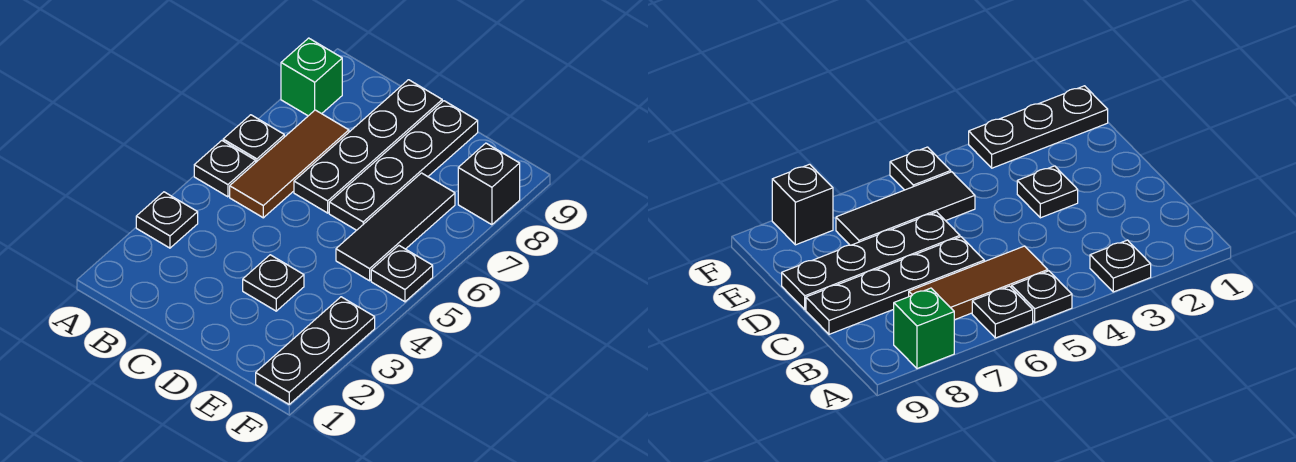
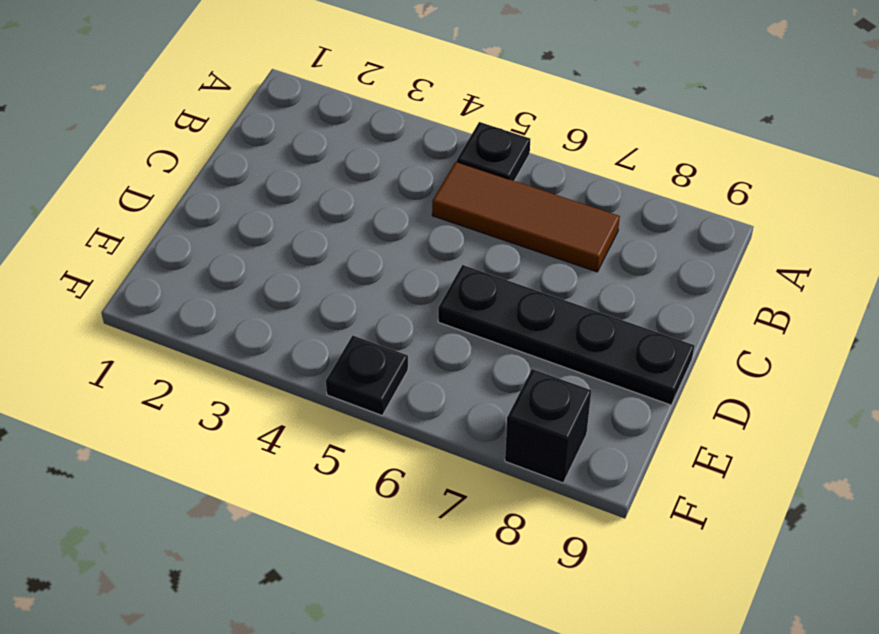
none -> black 1x1 plate [136,192,198,248]
none -> black 1x1 plate [223,115,284,162]
none -> green 1x1 brick [281,38,342,116]

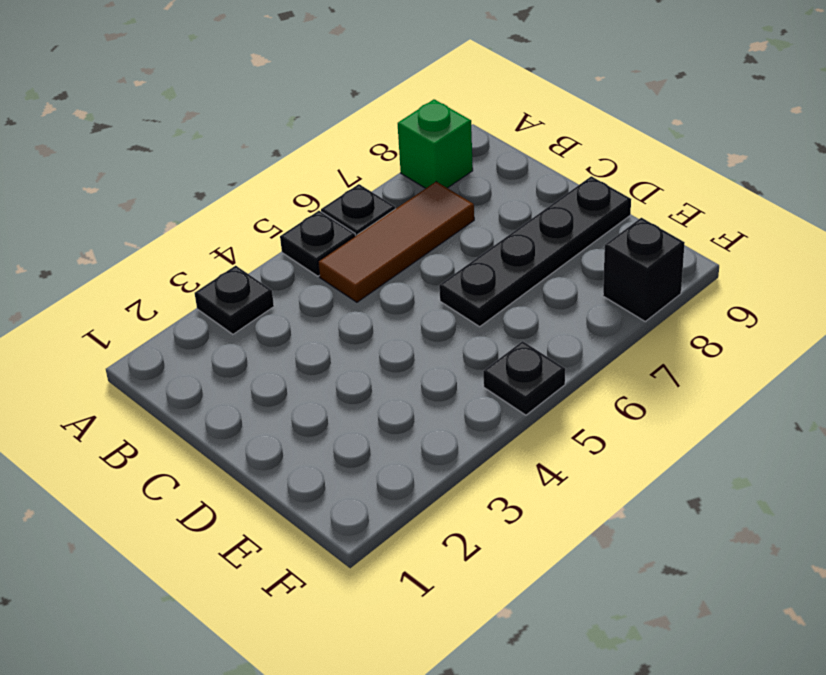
none -> black 1x4 plate [294,80,442,213]
none -> black 1x1 plate [243,255,304,311]
none -> black 1x3 tile [336,173,455,281]

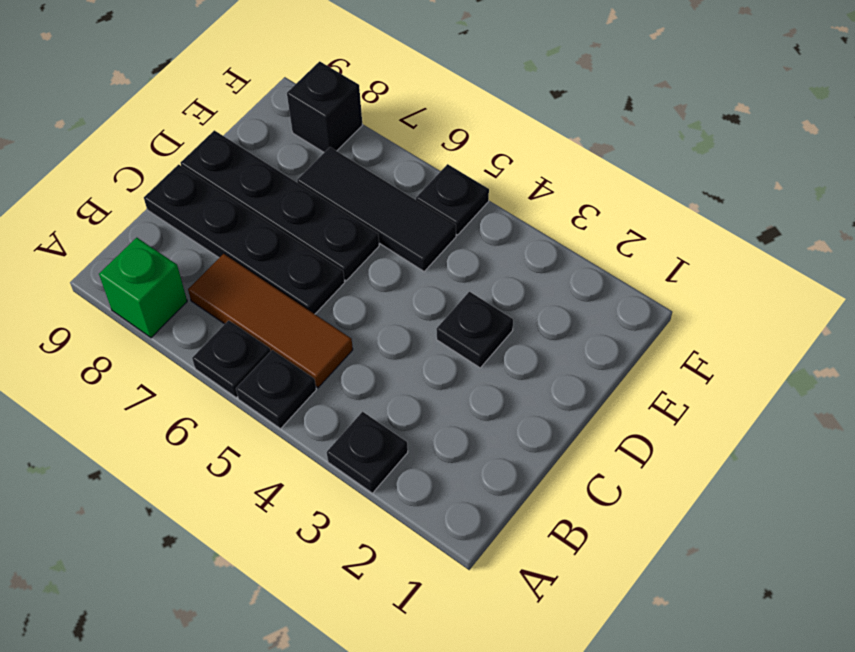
none -> black 1x3 plate [256,297,375,404]

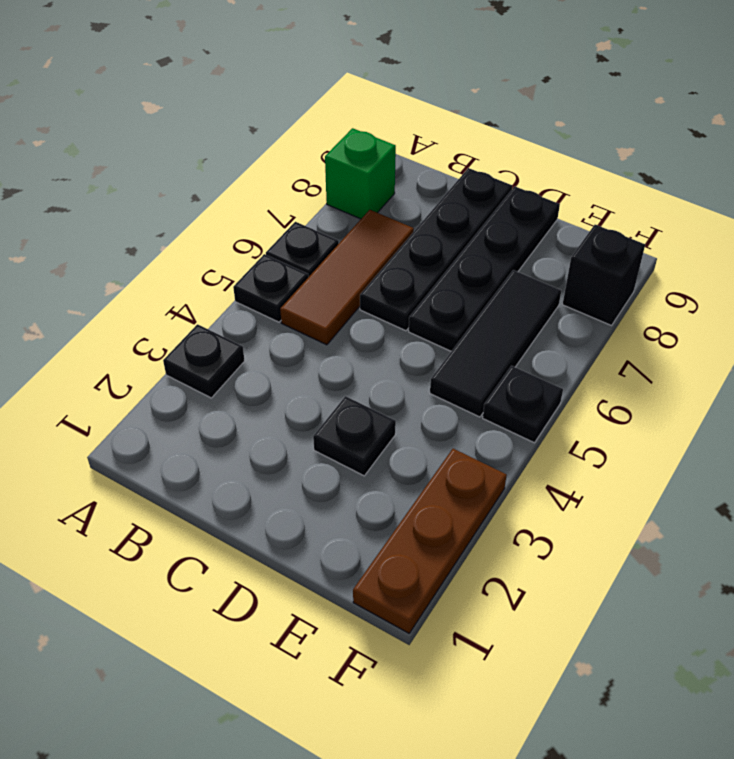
brown 1x3 plate [353,449,507,633] -> black 1x3 plate [256,297,375,404]

